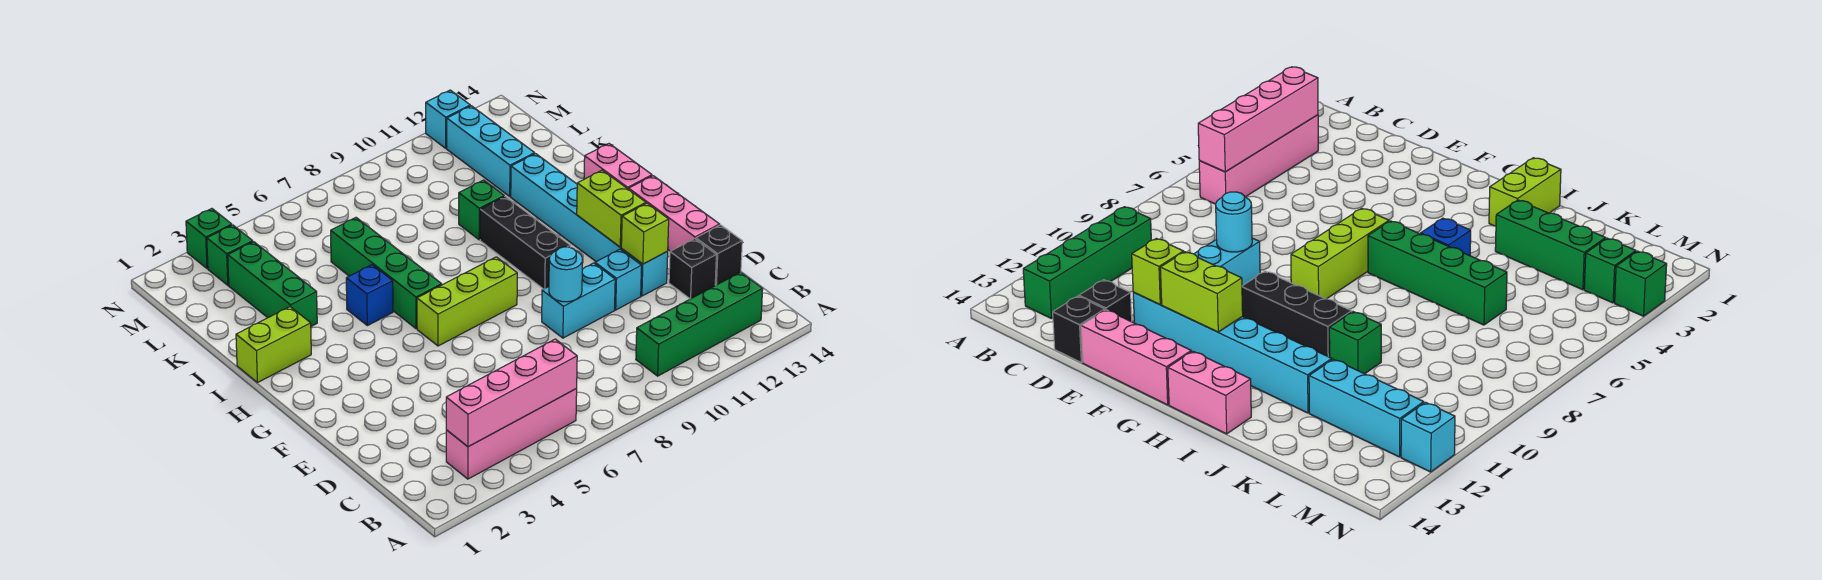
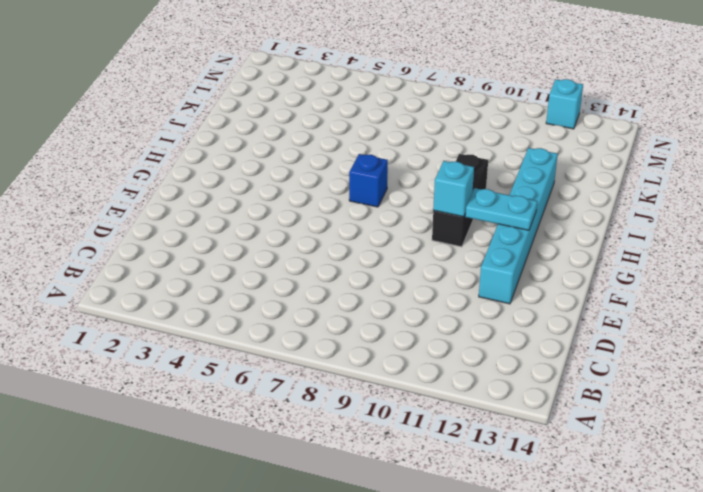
cyan 1x1 brick [433,161,474,217] -> cyan 1x1 brick moved to [595,249,642,310]
cyan 1x2 plate [465,188,537,230] -> lime 1x2 brick [577,170,646,247]
blue 1x1 brick [349,154,388,207] -> blue 1x1 brick moved to [346,265,393,326]
none -> pink 1x4 brick [446,389,577,479]
none -> green 1x4 brick [636,272,763,376]
none -> black 1x1 brick [669,239,716,299]

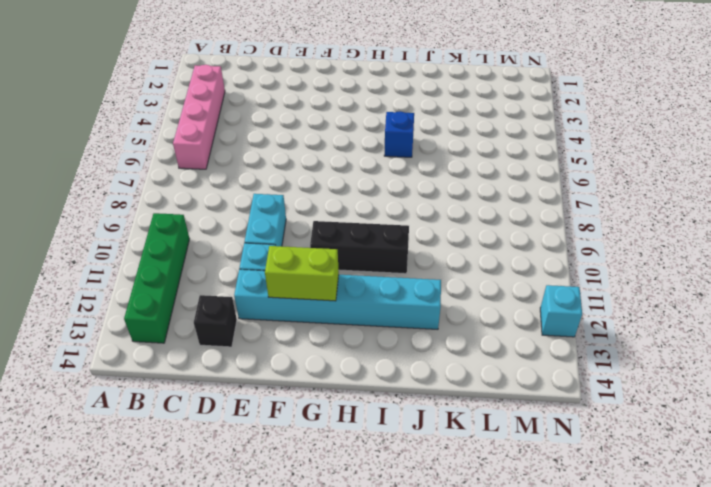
none -> black 1x1 brick [696,225,742,285]
none -> pink 1x3 brick [629,176,719,251]
none -> lime 1x3 brick [417,257,517,346]

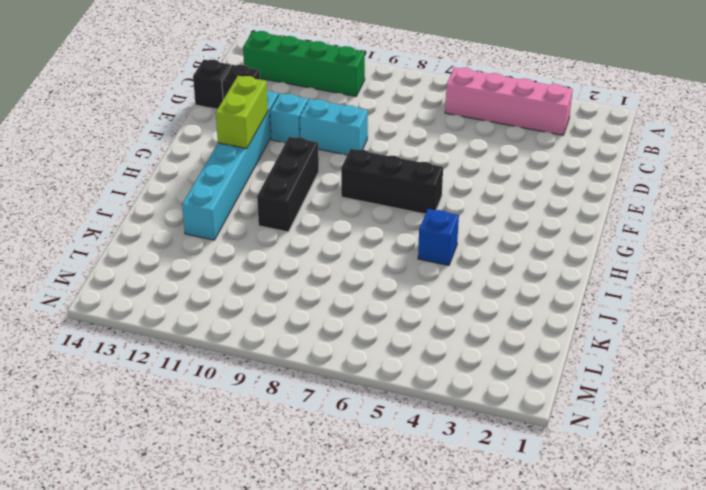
black 1x3 brick [341,149,443,214] -> lime 1x3 brick [417,257,517,346]
none -> pink 1x3 brick [629,176,719,251]
none -> green 1x4 brick [331,218,442,329]
none -> pink 1x2 brick [584,144,652,189]

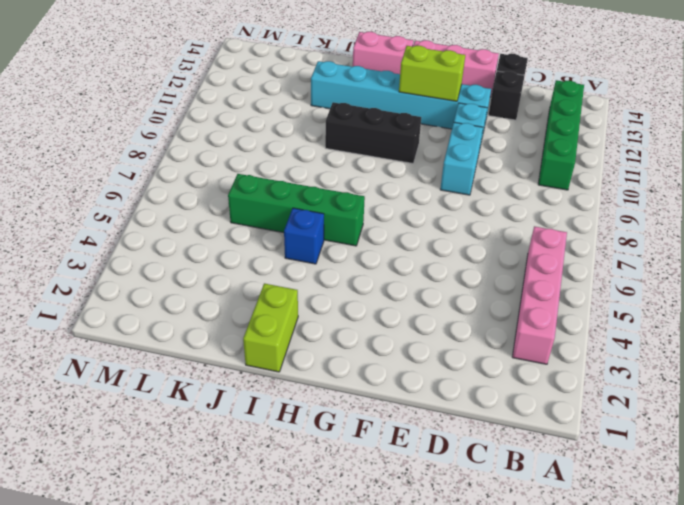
none -> lime 1x3 brick [417,257,517,346]
none -> green 1x3 brick [228,242,317,326]
none -> green 1x1 brick [459,180,504,240]

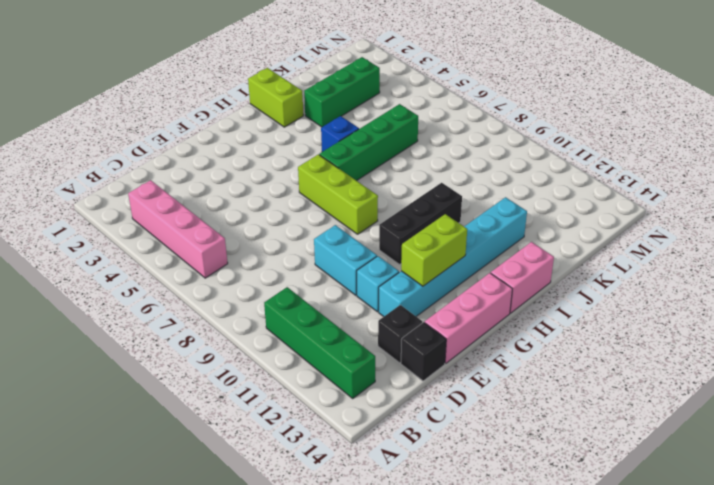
none -> green 1x1 brick [459,180,504,240]
none -> cyan 1x3 brick [447,106,535,196]
none -> green 1x1 brick [207,225,253,285]

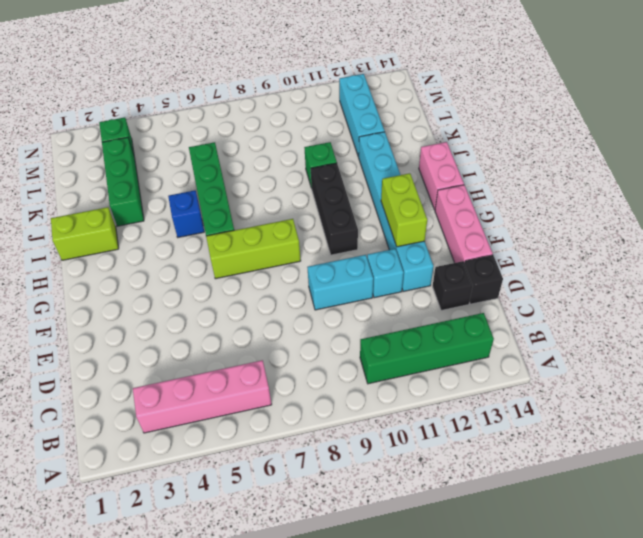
none -> green 1x1 brick [186,209,232,268]
none -> cyan 1x1 brick [426,90,470,148]
none -> pink 1x4 brick [446,339,577,447]

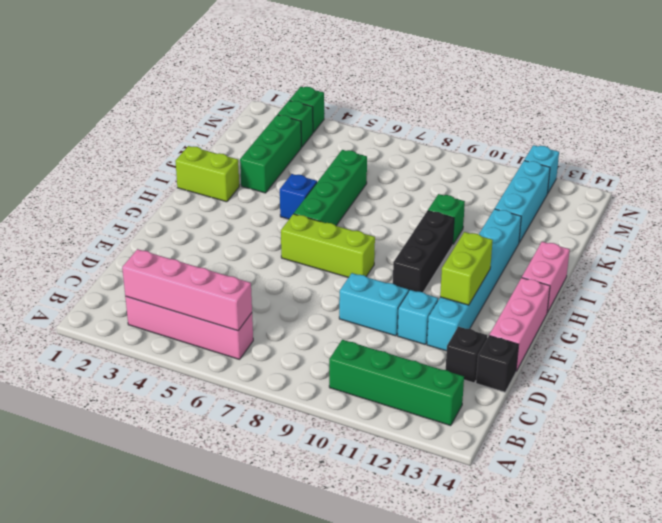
none -> cyan 1x1 round brick [549,247,583,302]
none -> lime 1x1 brick [621,203,669,264]

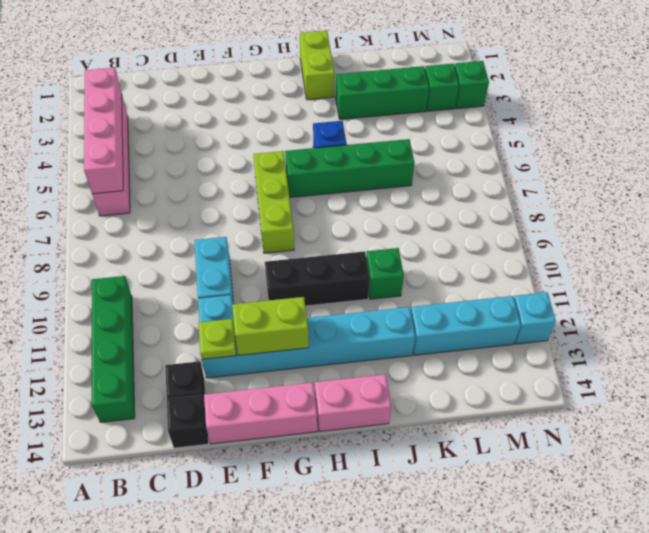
lime 1x1 plate [198,319,236,359] -> lime 1x1 brick [621,203,669,264]
none -> cyan 1x1 round brick [549,247,583,302]

